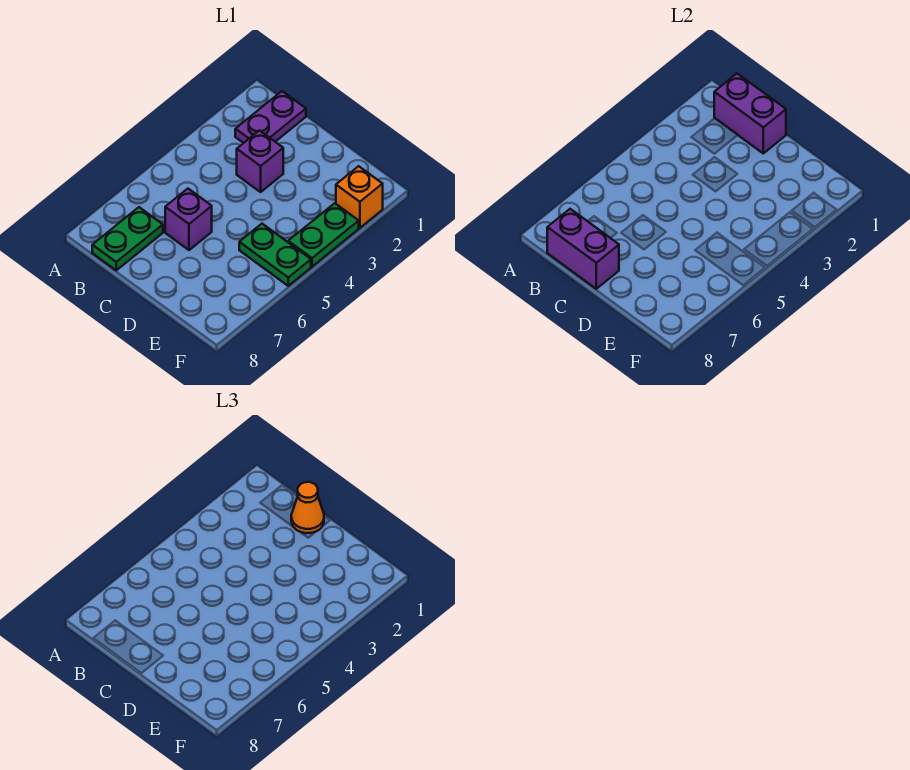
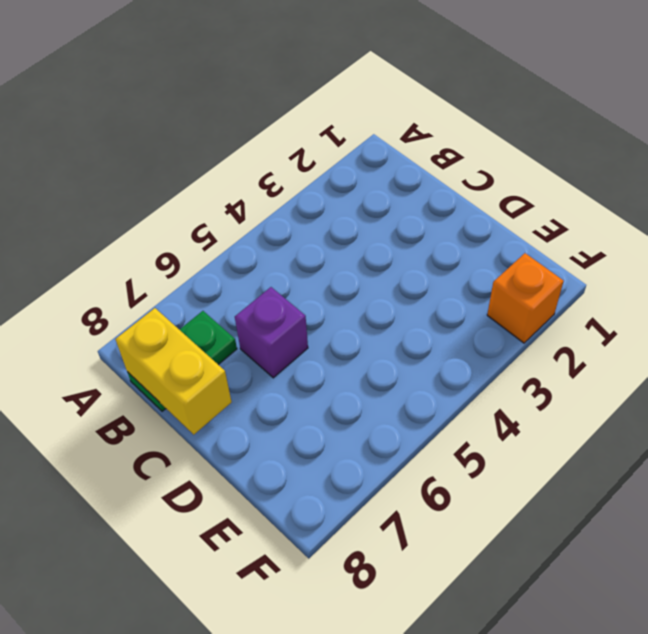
yellow 1x2 brick [116,308,232,435] -> purple 1x2 brick [547,209,619,289]
none -> purple 1x2 plate [235,91,306,143]
none -> purple 1x1 brick [237,131,283,192]

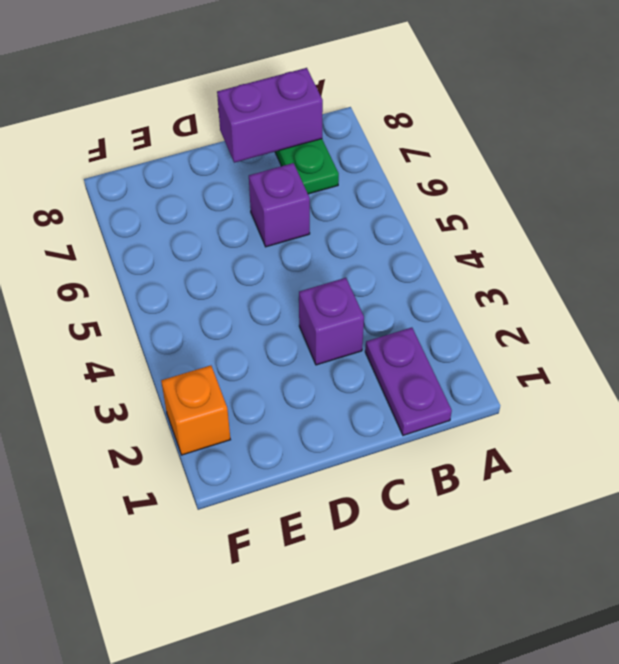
none -> green 1x2 plate [239,224,311,286]
none -> green 1x2 plate [288,203,359,267]

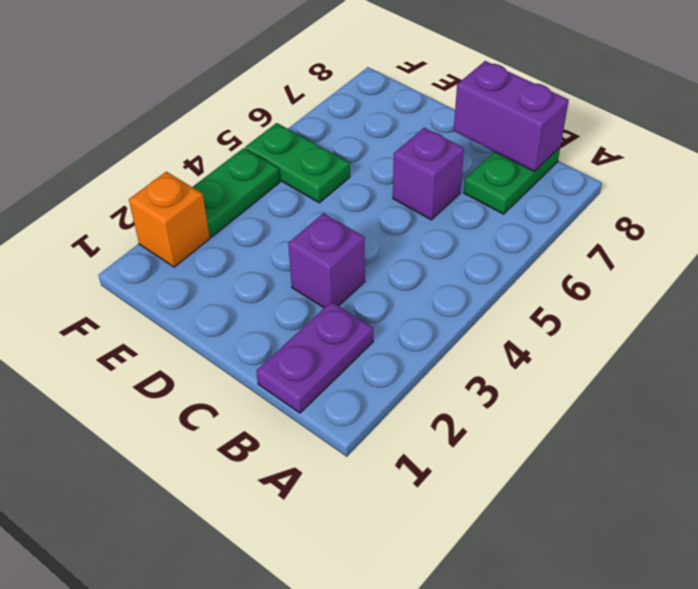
none -> purple 1x2 brick [714,74,786,153]
none -> orange 1x1 cone [291,482,324,533]

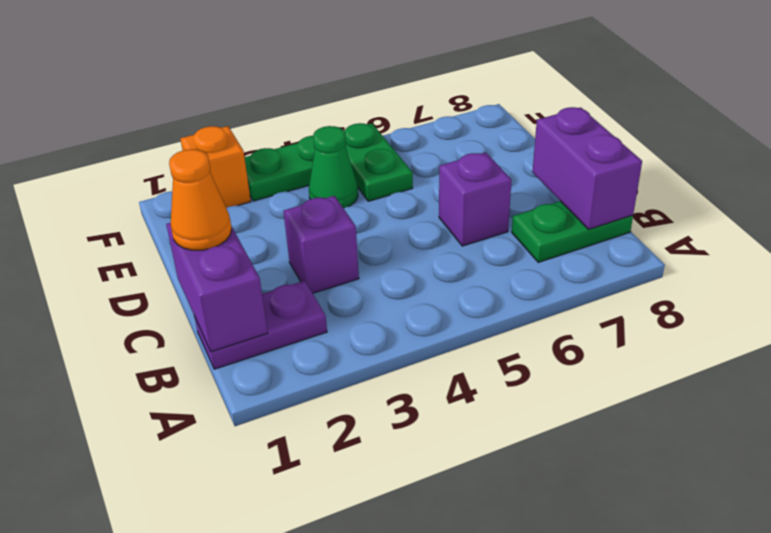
green 1x1 cone [309,126,358,208] -> none

